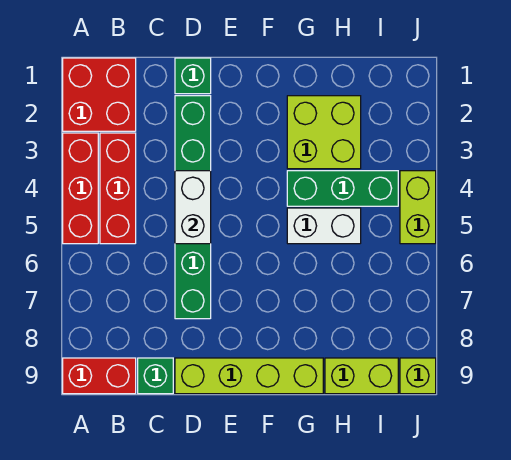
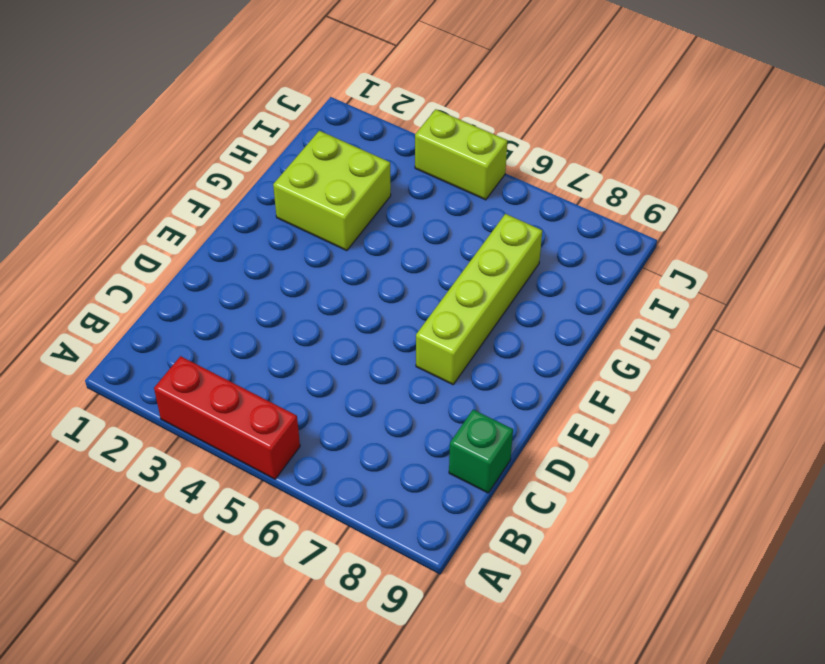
lime 1x4 brick [416,214,542,384] -> lime 1x4 brick moved to [175,358,323,394]
none -> red 2x2 brick [63,58,136,131]
none -> red 1x2 brick [63,358,136,394]
none -> red 1x3 brick [100,133,136,244]

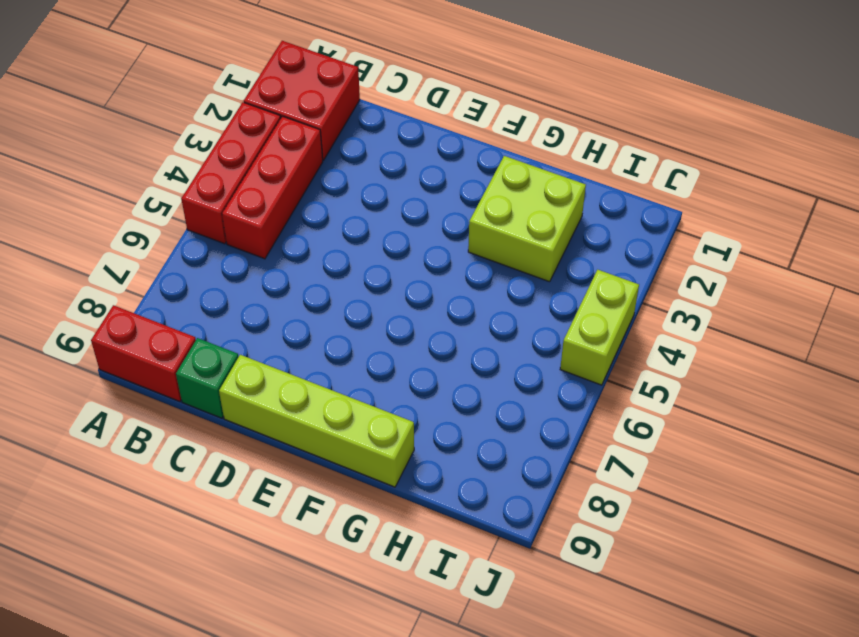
none -> green 1x1 brick [175,58,211,94]
none -> green 1x6 brick [175,96,211,319]
none -> green 1x3 brick [287,171,398,206]

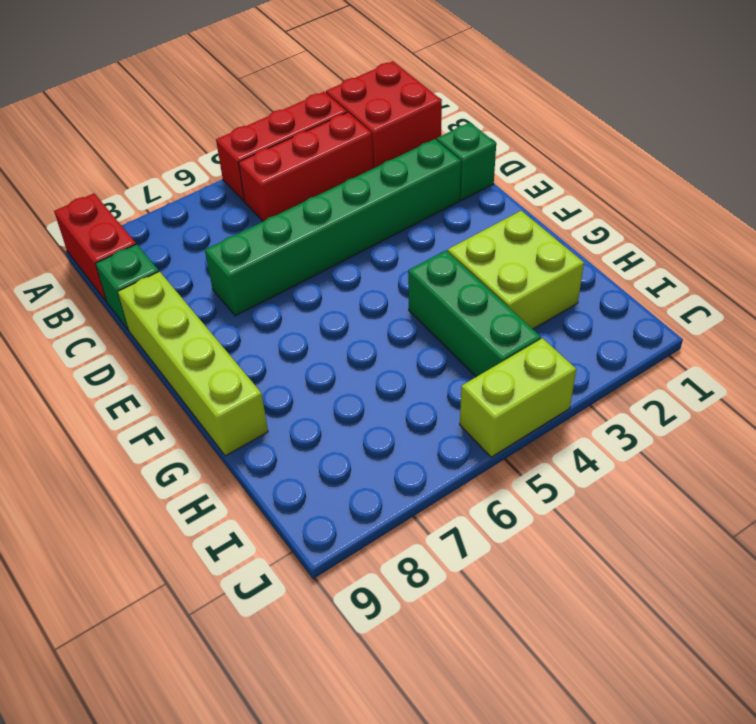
none -> white 1x2 brick [287,208,361,244]
none -> lime 1x2 brick [325,358,398,394]
none -> lime 1x1 brick [400,358,436,394]

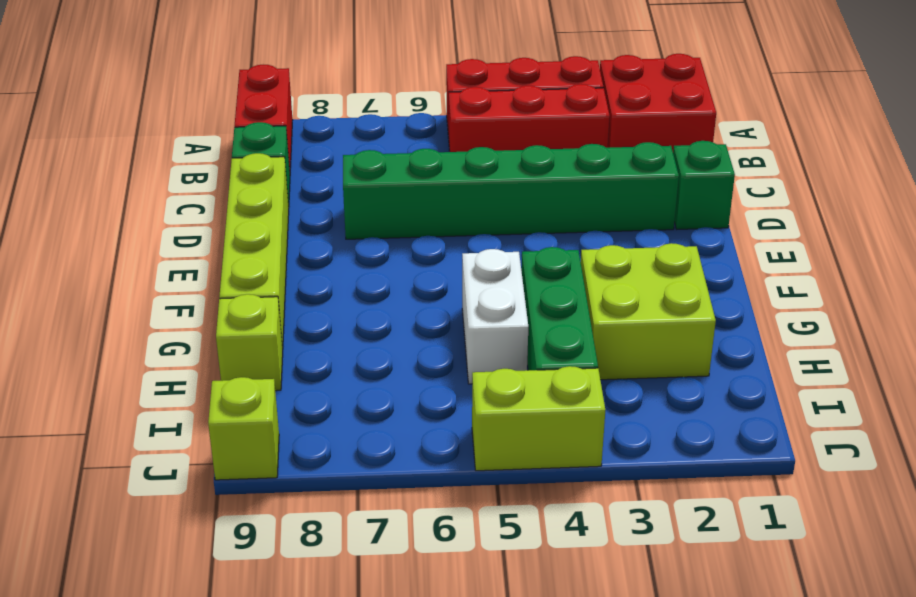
lime 1x1 brick [216,294,283,391] -> lime 1x2 brick [325,358,398,394]
none -> white 1x2 brick [175,171,211,244]

